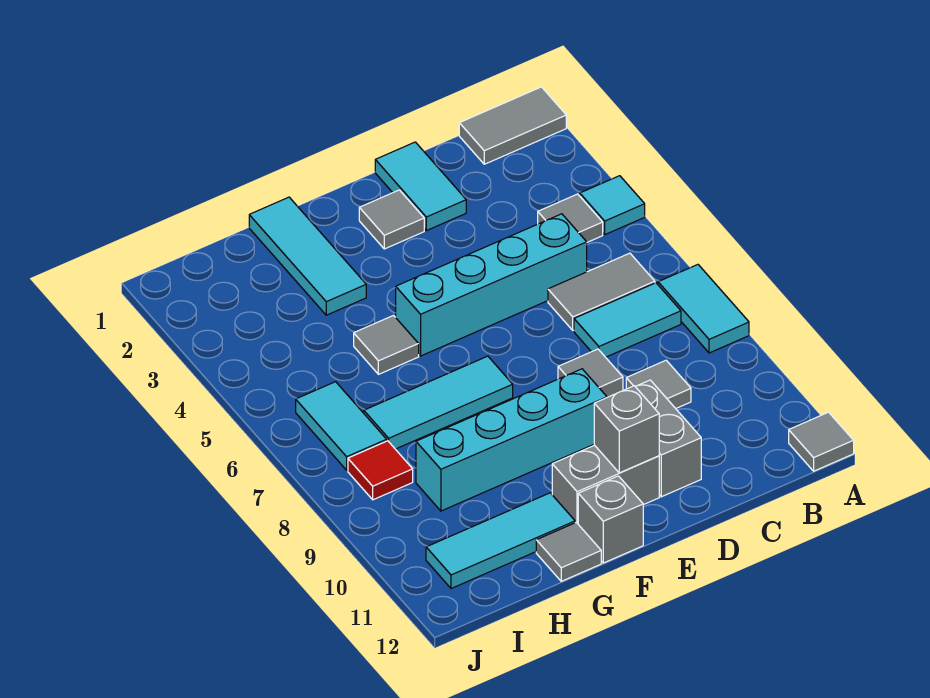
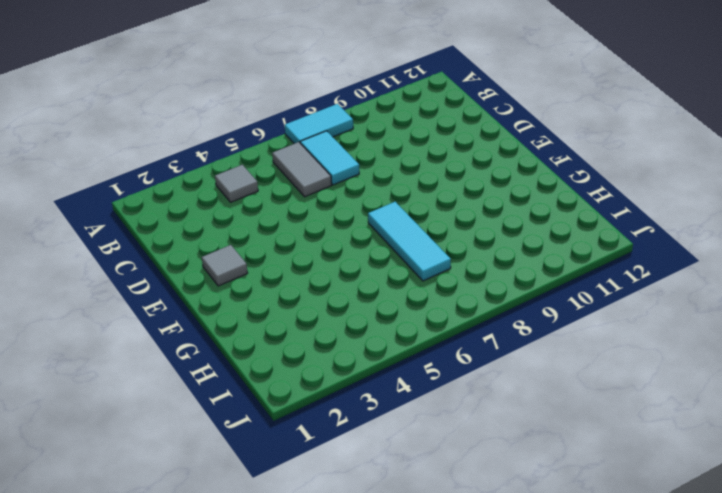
none -> grey 1x2 tile [459,87,566,164]
none -> cyan 1x1 tile [580,176,645,234]
none -> grey 1x1 tile [789,412,854,471]

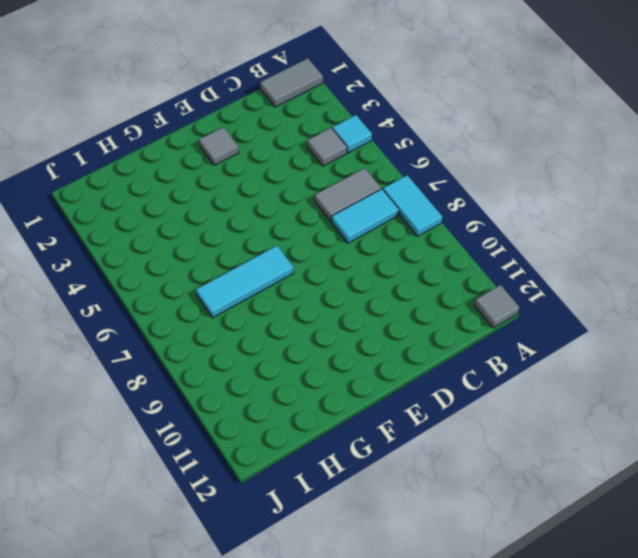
none -> cyan 1x4 brick [396,214,587,356]
none -> grey 1x1 tile [626,360,691,408]
none -> cyan 1x2 tile [375,142,466,231]

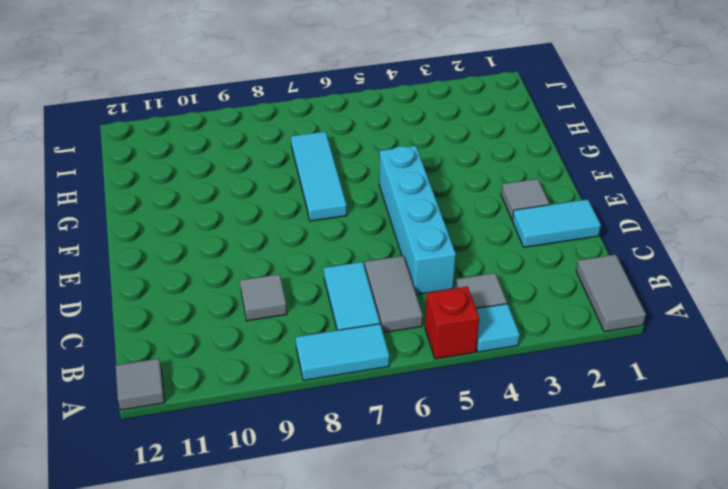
red 1x1 brick [425,286,479,359] -> none
none -> grey 1x1 tile [558,349,623,397]
none -> grey 1x2 brick [635,380,701,497]
none -> cyan 1x4 brick [416,369,607,511]

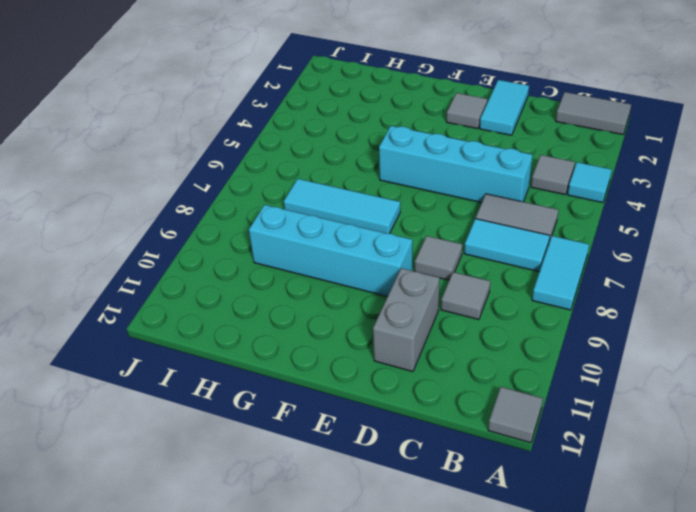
none -> grey 1x2 brick [552,445,659,524]
none -> grey 1x1 brick [578,476,643,563]
none -> cyan 1x3 tile [249,197,366,315]

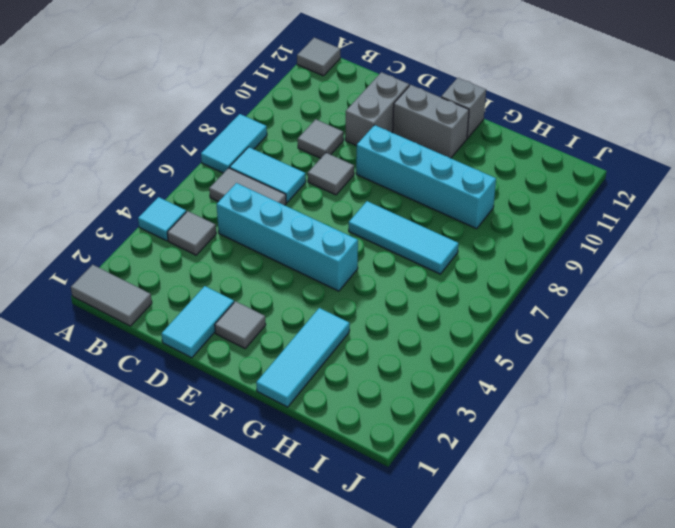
none -> grey 1x1 tile [354,316,419,374]
none -> cyan 1x3 tile [426,493,575,589]
none -> grey 1x1 tile [536,522,601,581]

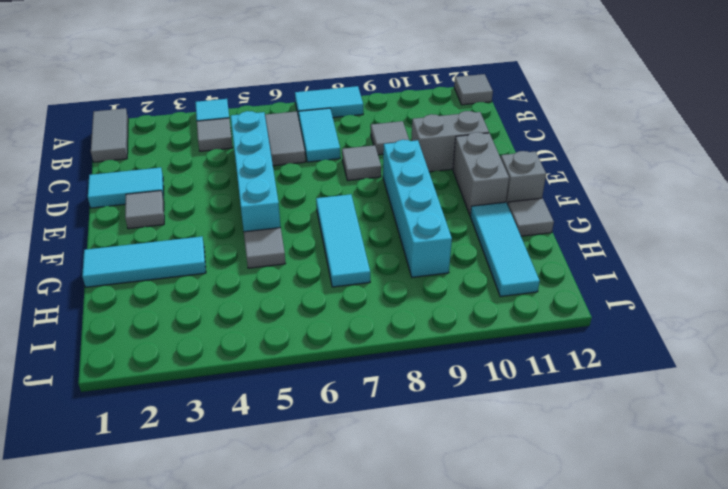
none -> cyan 1x2 tile [296,382,387,470]
none -> red 1x1 tile [348,441,413,500]
none -> grey 1x1 brick [594,386,659,473]

